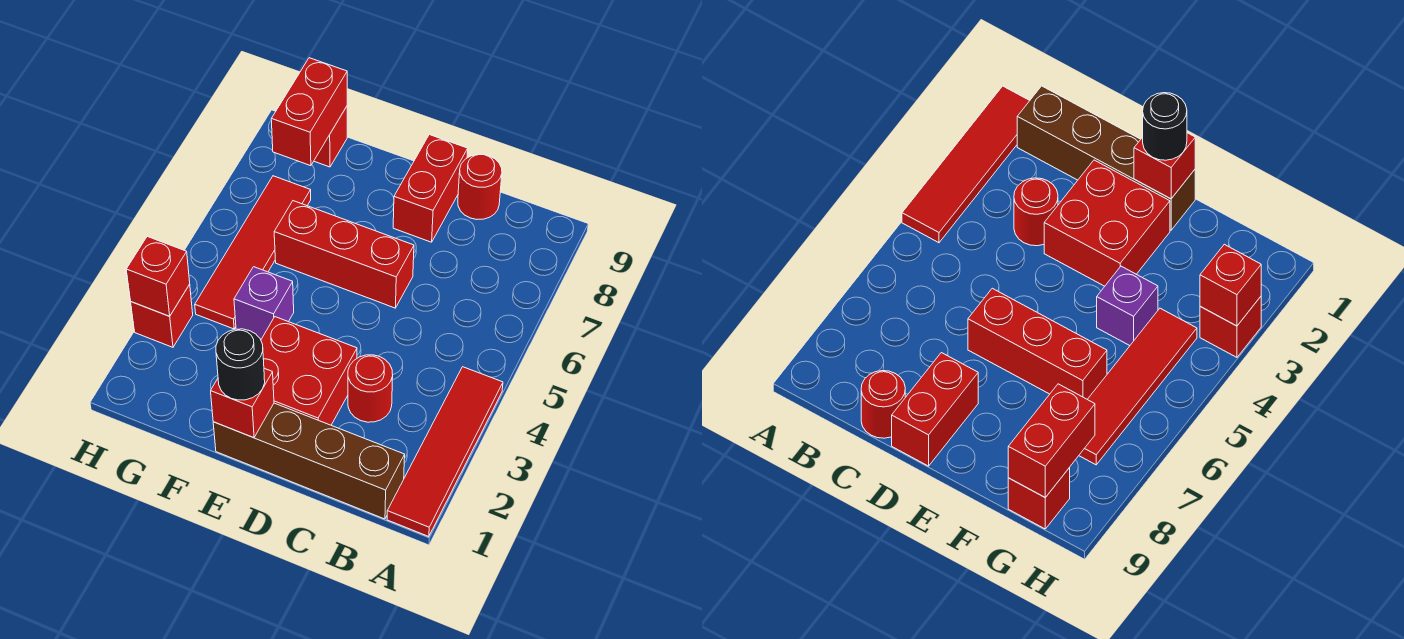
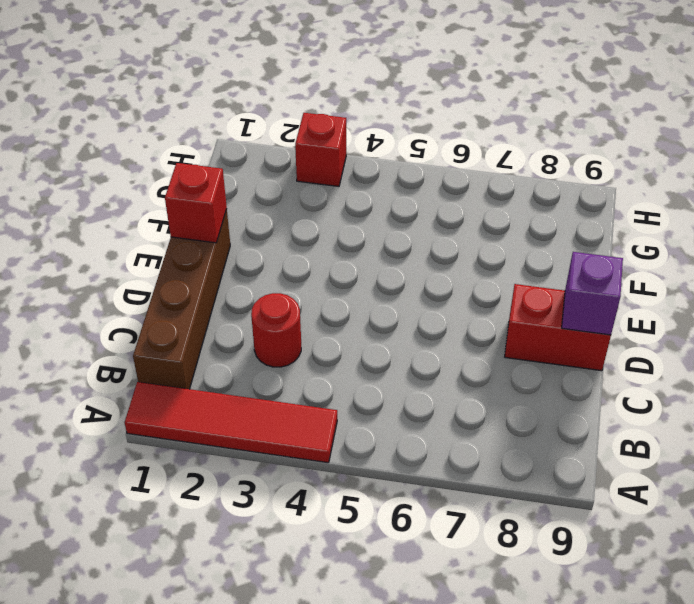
purple 1x1 brick [562,252,623,335] -> purple 1x1 brick moved to [234,267,294,339]
none -> red 1x1 round brick [458,154,502,219]
none -> red 2x2 brick [261,317,357,425]
none -> red 1x3 brick [274,201,414,308]

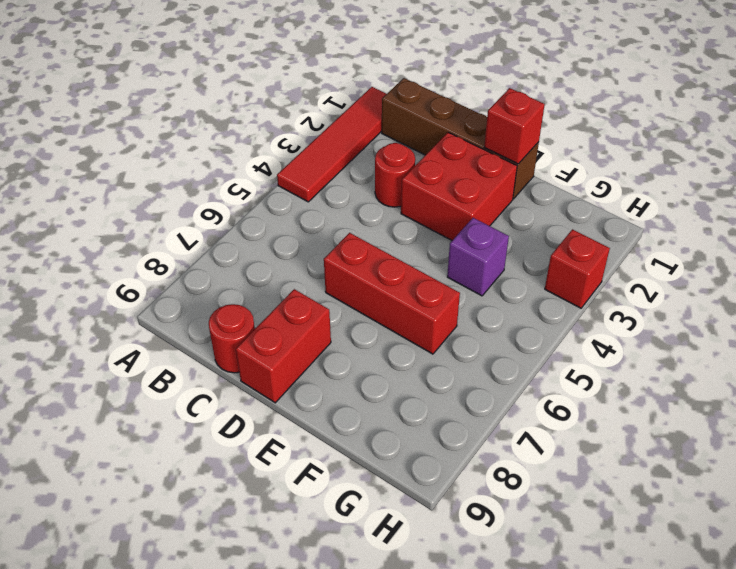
none -> red 1x4 tile [195,176,311,329]
none -> red 1x1 brick [314,106,347,167]
none -> red 1x2 brick [271,58,347,166]

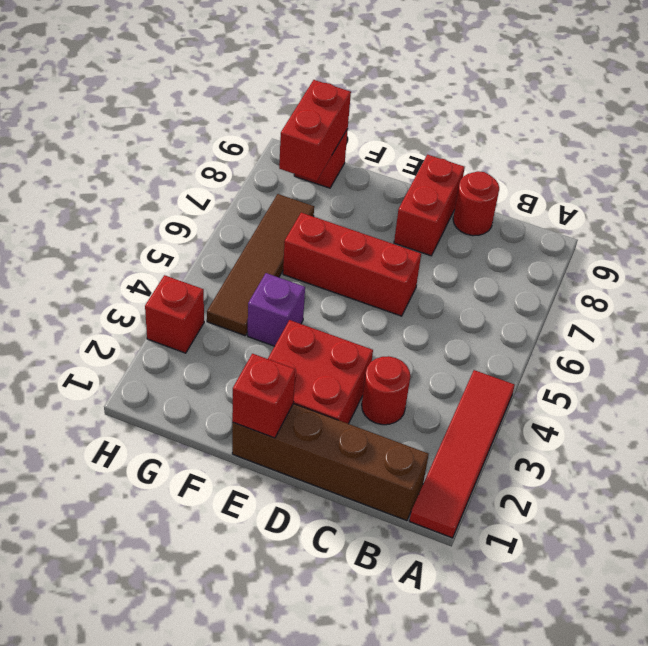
brown 1x4 tile [207,194,314,336] -> red 1x4 tile [195,176,311,329]
none -> red 1x1 brick [126,237,190,316]
none -> black 1x1 round brick [216,329,265,400]

